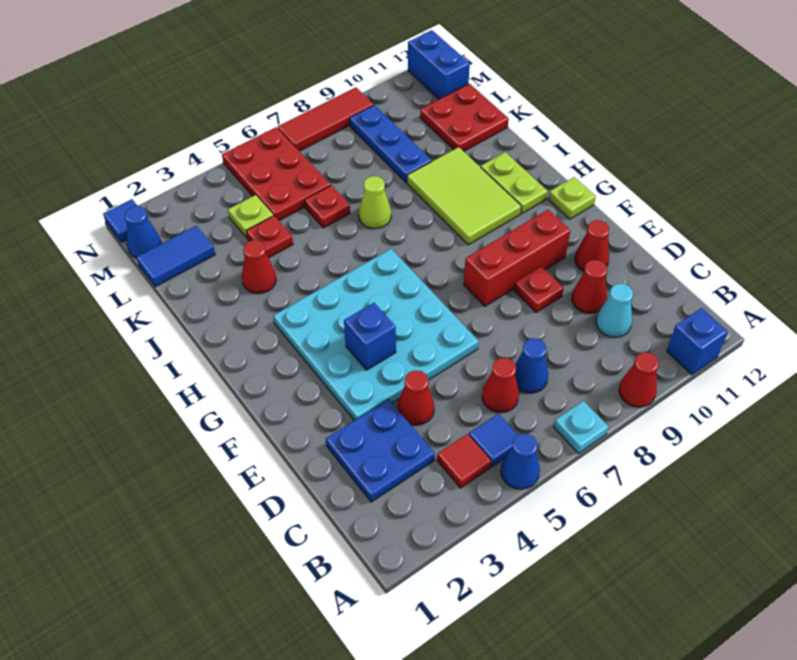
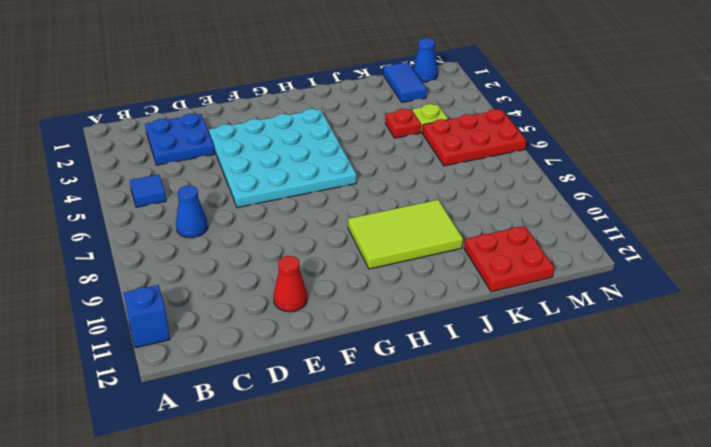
none -> blue 1x1 cone [501,434,540,489]
none -> cyan 1x1 plate [554,401,609,453]
none -> red 1x1 cone [619,352,659,407]
none -> red 1x1 tile [437,434,491,488]

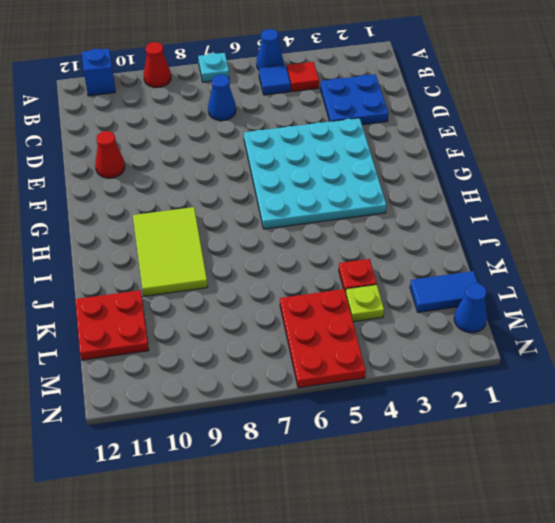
none -> red 1x1 cone [482,358,519,413]
none -> cyan 1x1 cone [596,283,633,338]
none -> red 1x1 cone [398,370,434,425]
none -> red 1x1 cone [572,260,607,314]

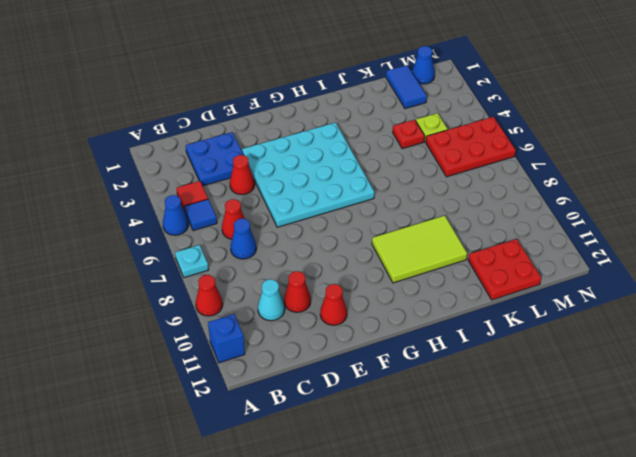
none -> red 1x1 plate [514,266,564,313]
none -> red 1x3 brick [464,210,570,306]
none -> lime 1x1 plate [549,177,596,219]
none -> lime 1x2 plate [481,152,547,214]

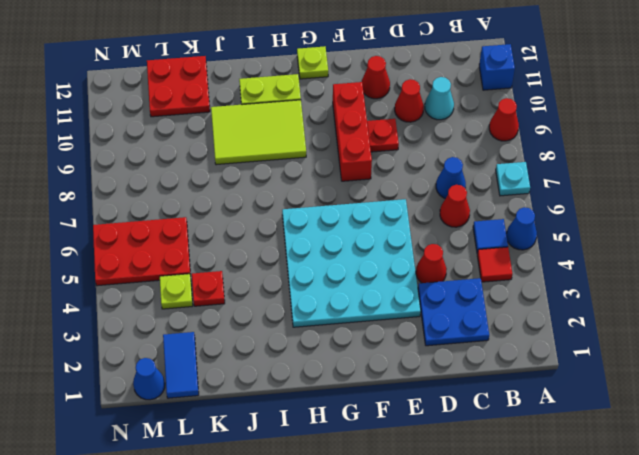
none -> red 1x1 cone [242,240,276,294]
none -> lime 1x1 cone [359,176,391,229]
none -> red 1x1 plate [304,185,350,228]
none -> blue 1x3 plate [350,105,432,183]

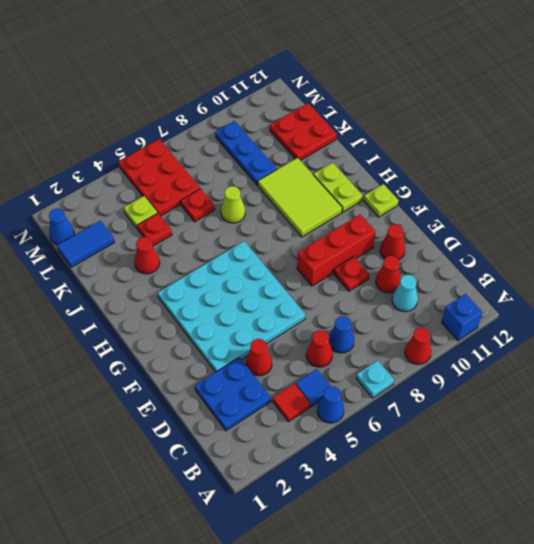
none -> blue 1x2 brick [408,30,470,99]
none -> blue 1x1 tile [103,199,137,242]
none -> red 1x3 tile [278,87,374,151]
none -> blue 1x1 brick [344,303,396,370]

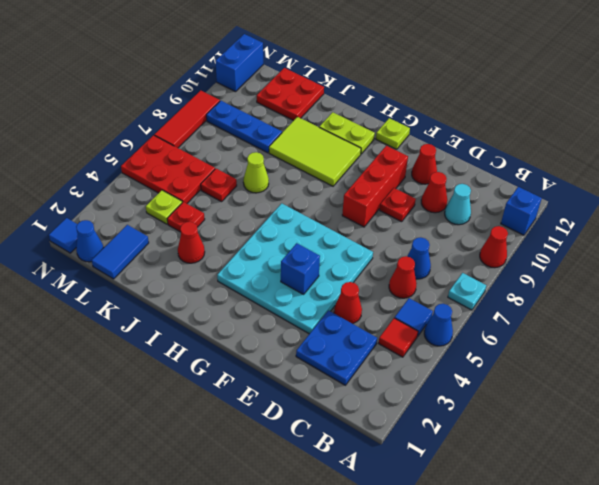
blue 1x2 brick [215,34,263,92] -> blue 1x2 brick turned to [408,30,470,99]

